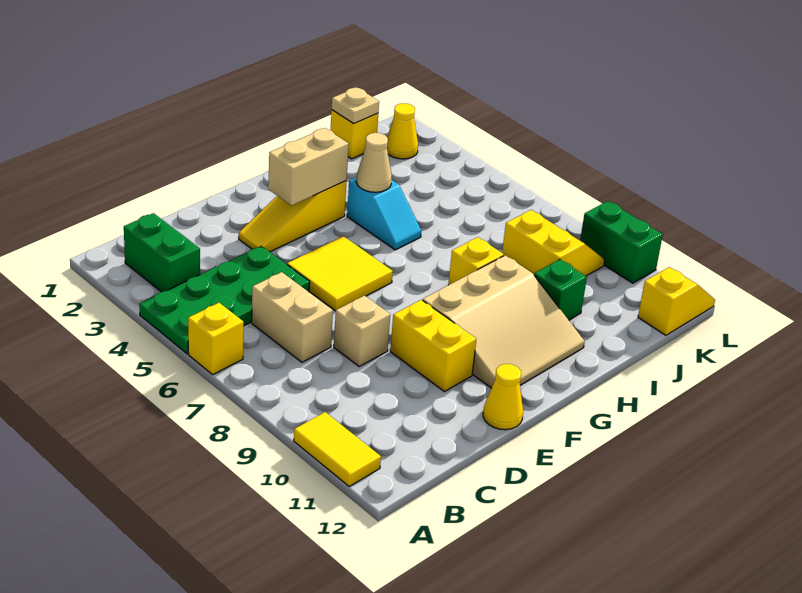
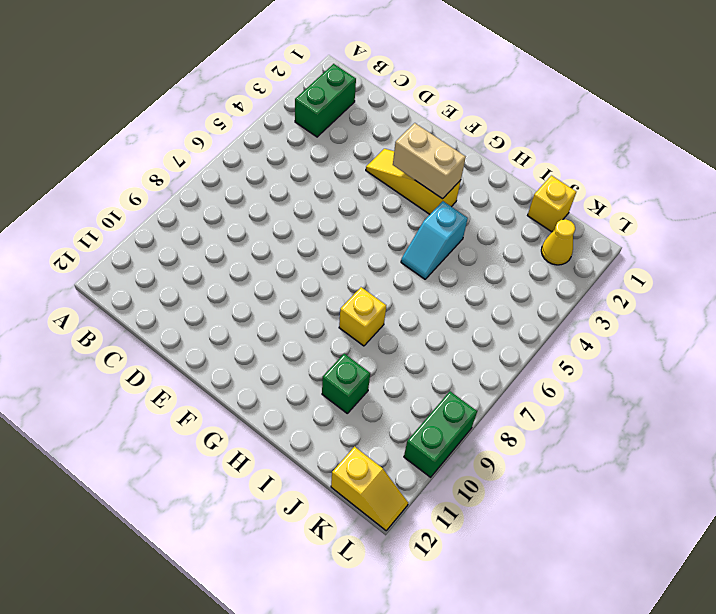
none -> green 2x4 plate [139,246,310,354]
none -> yellow 1x1 brick [188,303,244,375]
none -> yellow 1x2 tile [294,412,381,486]

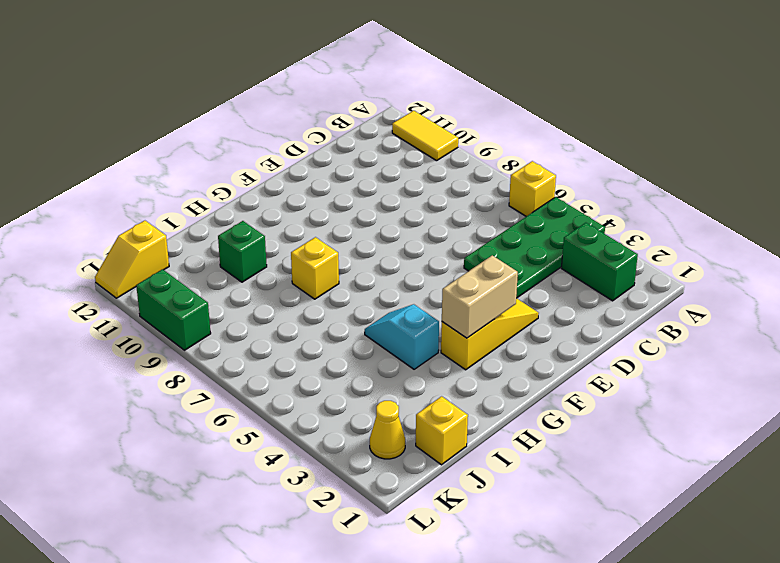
none -> tan 1x2 brick [252,272,333,362]
none -> tan 1x1 brick [334,296,390,367]
none -> yellow 2x2 tile [287,236,393,311]

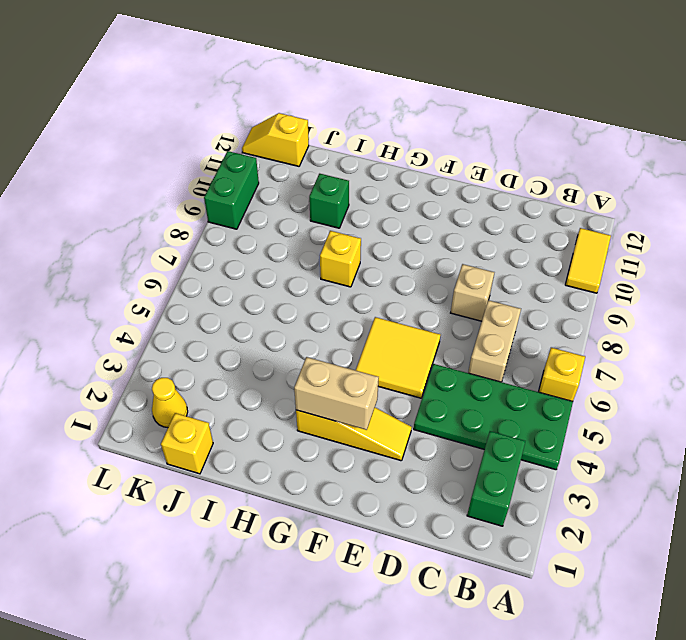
none -> yellow 1x2 brick [390,300,476,392]
none -> yellow 1x1 cone [483,364,523,430]
none -> tan 3x3 slope [423,255,585,388]

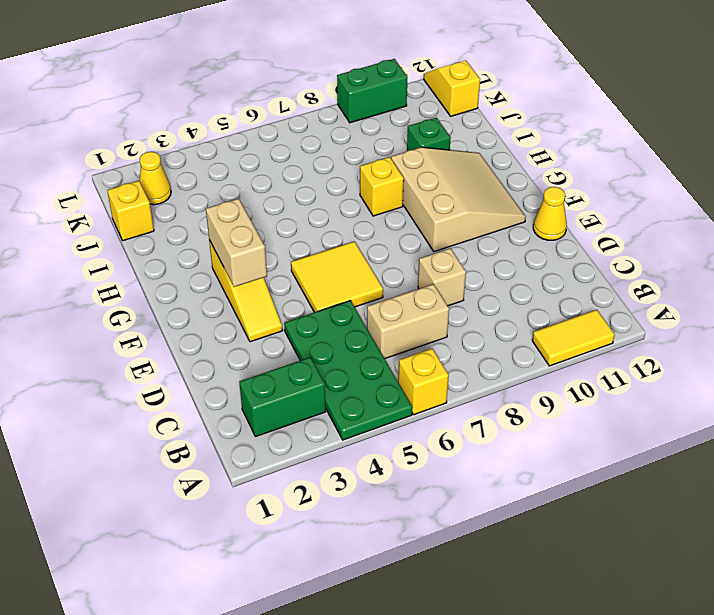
none -> yellow 1x2 brick [390,300,476,392]
none -> cyan 1x2 slope [347,177,421,250]
none -> yellow 2x2 slope [502,210,605,276]

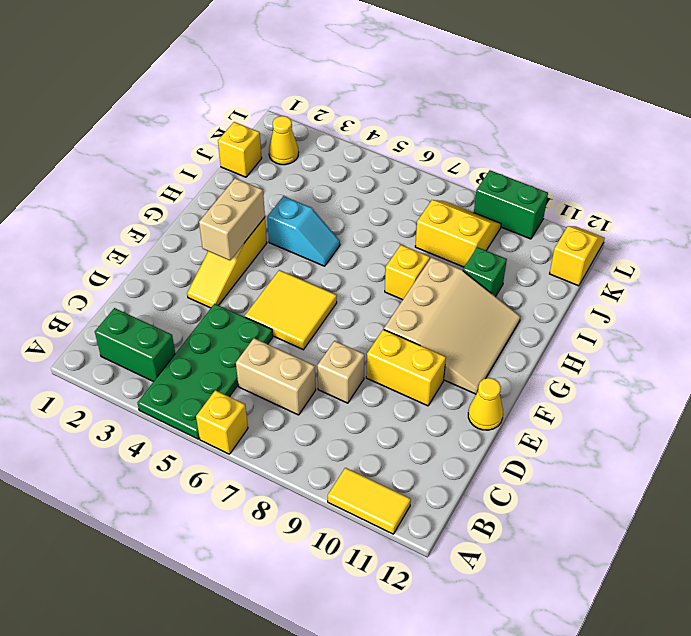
none -> tan 1x1 cone [356,133,392,192]
none -> tan 1x1 plate [332,87,379,124]

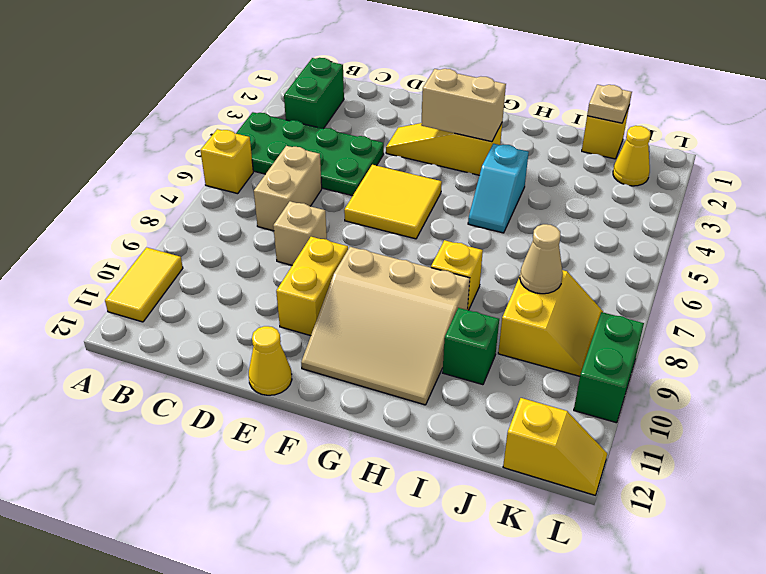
tan 1x1 cone [520,224,563,294] -> tan 1x1 cone moved to [356,133,392,192]

